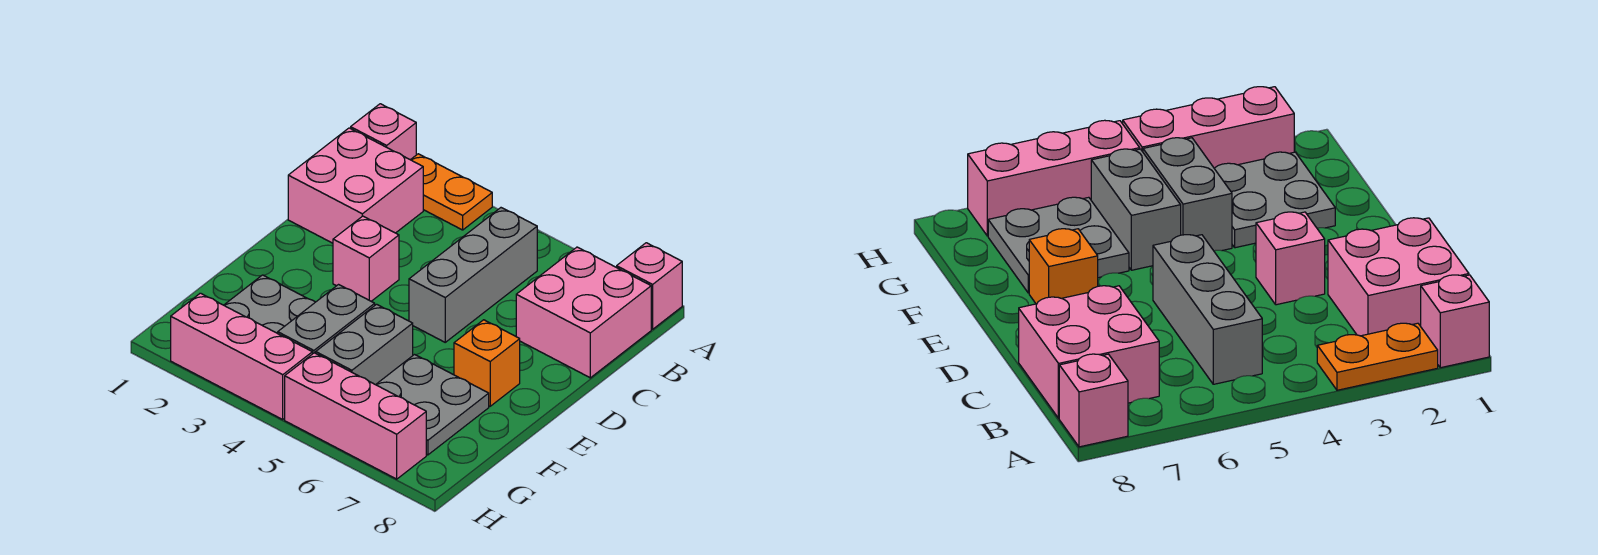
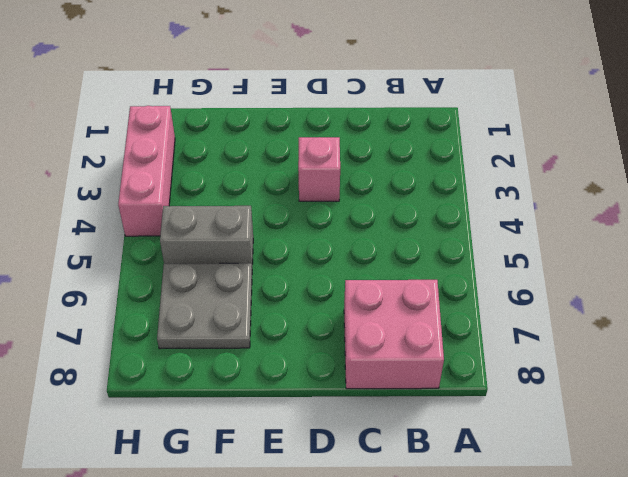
none -> pink 1x1 brick [351,104,416,160]
none -> orange 1x2 plate [411,154,492,230]
none -> pink 1x1 brick [617,243,682,329]

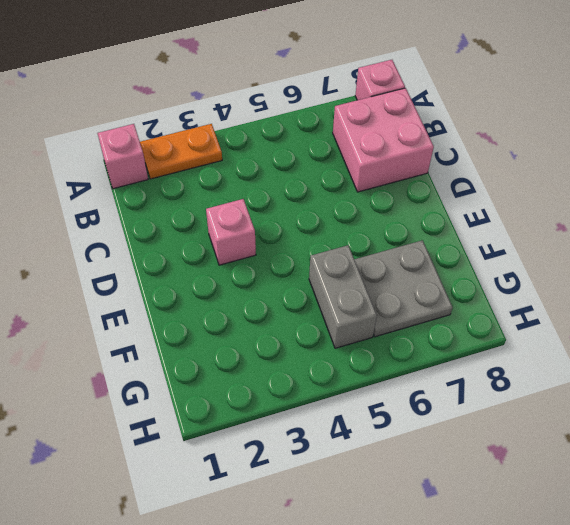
none -> pink 2x2 brick [288,128,423,243]
none -> grey 1x3 brick [409,208,537,342]
none -> orange 1x1 brick [454,320,520,406]

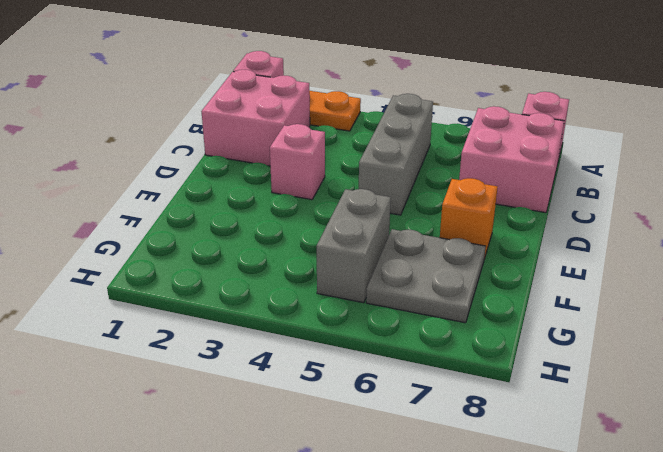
none -> grey 2x2 plate [224,275,315,333]
none -> grey 1x2 brick [278,285,375,354]
none -> pink 1x3 brick [171,293,312,419]

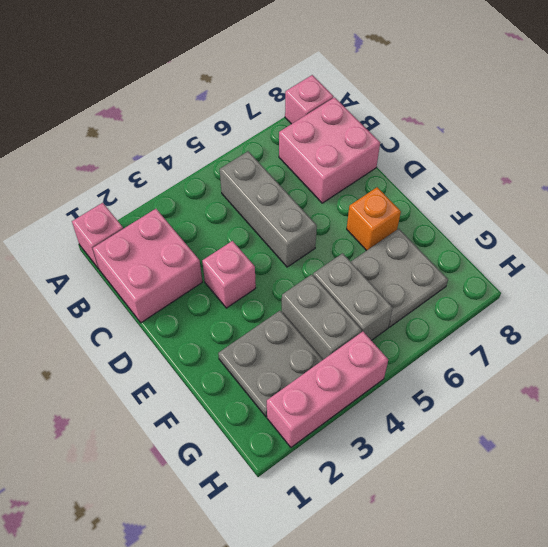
none -> orange 1x2 plate [411,154,492,230]
none -> pink 1x3 brick [285,353,426,479]

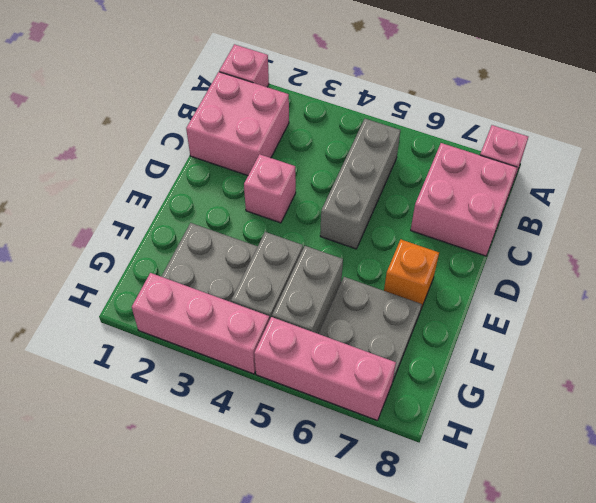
none -> orange 1x2 plate [411,154,492,230]

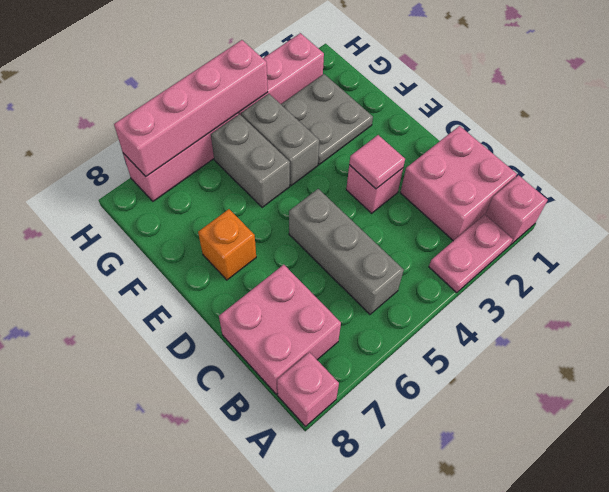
pink 1x2 plate [429,214,513,293] -> orange 1x2 plate [411,154,492,230]
pink 1x1 tile [349,135,405,189] -> none
pink 1x4 brick [114,40,268,176] -> none
none -> grey 2x2 plate [376,355,489,455]

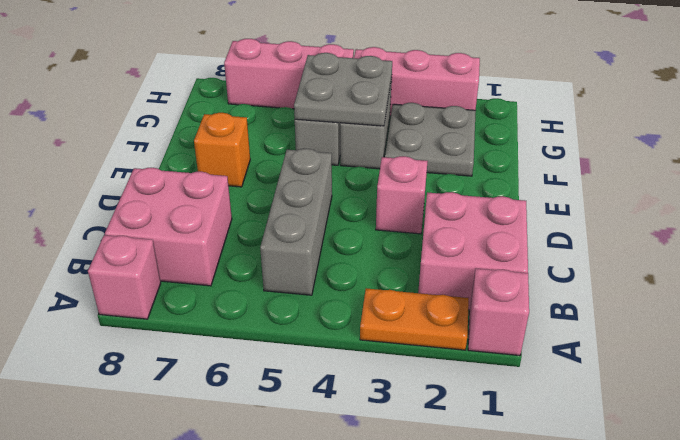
grey 2x2 plate [294,53,392,126] -> grey 2x2 plate moved to [376,355,489,455]

